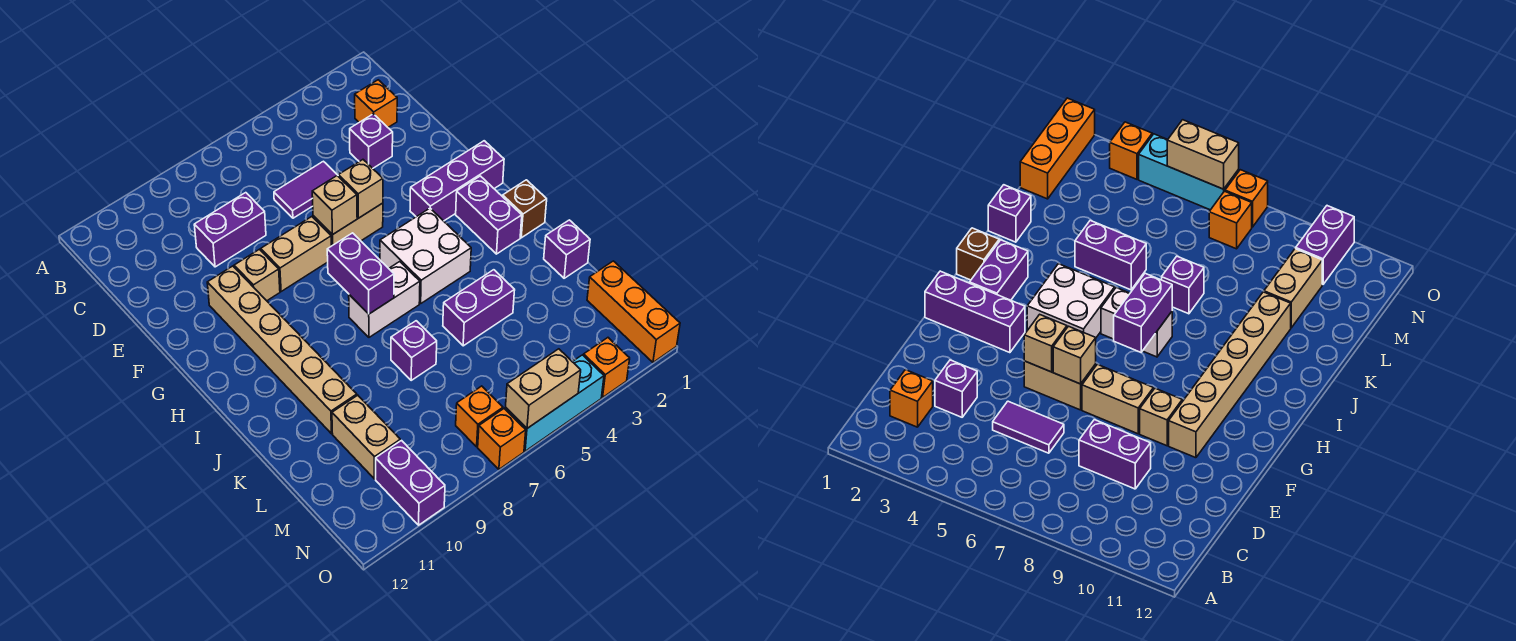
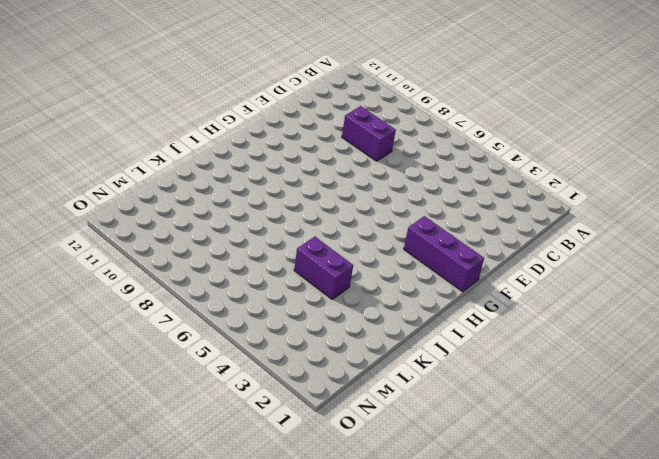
none -> orange 1x1 brick [355,80,397,127]
none -> purple 1x1 brick [350,114,393,168]
none -> purple 1x2 tile [274,161,339,218]

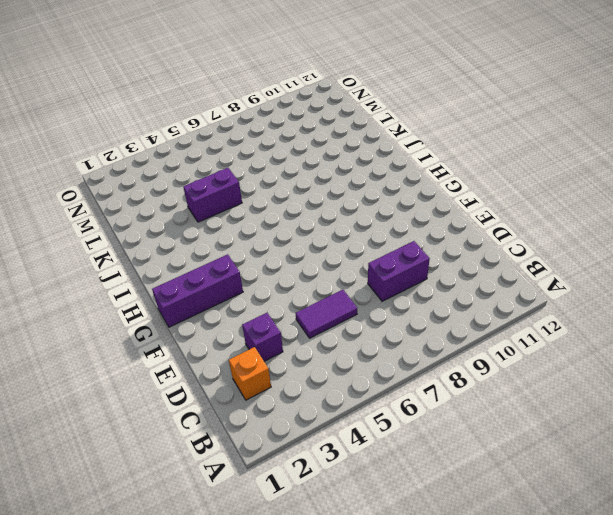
none -> tan 1x2 brick [313,203,383,246]
none -> tan 1x2 brick [261,217,332,291]
none -> tan 1x1 brick [234,249,280,301]

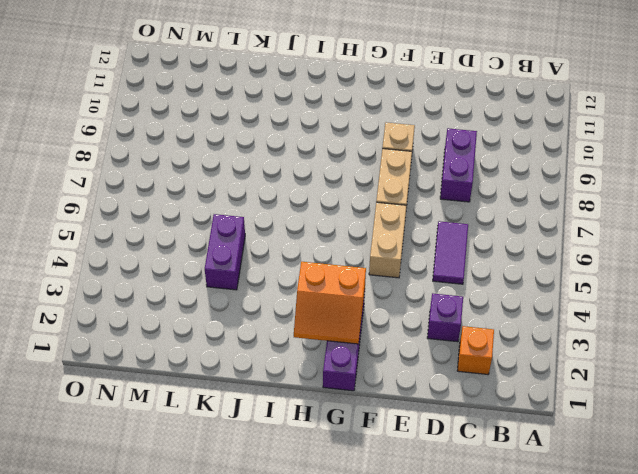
orange 2x2 slope [294,262,366,344] -> none
none -> tan 1x6 brick [207,266,357,434]
none -> purple 1x2 brick [456,176,522,254]
none -> white 2x2 brick [380,208,471,303]

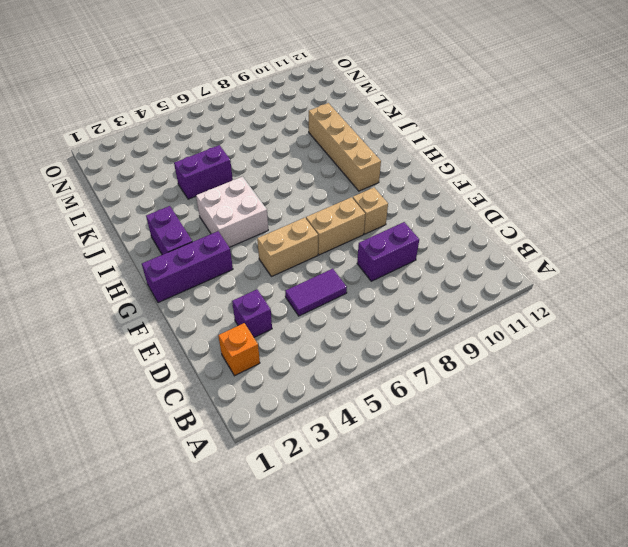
tan 1x4 brick [309,103,381,191] -> tan 1x6 brick [207,266,357,434]
none -> brown 1x1 brick [503,180,547,238]
none -> white 1x2 brick [349,262,420,337]
none -> purple 1x1 brick [544,220,590,278]

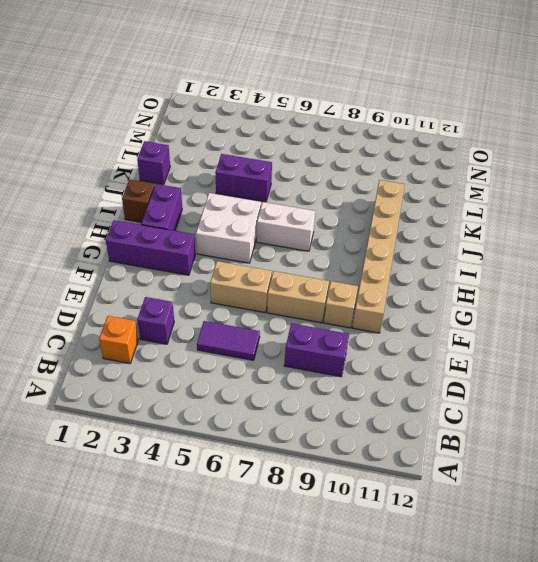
none -> purple 1x1 brick [391,321,437,380]
none -> tan 1x2 brick [332,395,400,479]
none -> orange 1x3 brick [587,261,680,362]

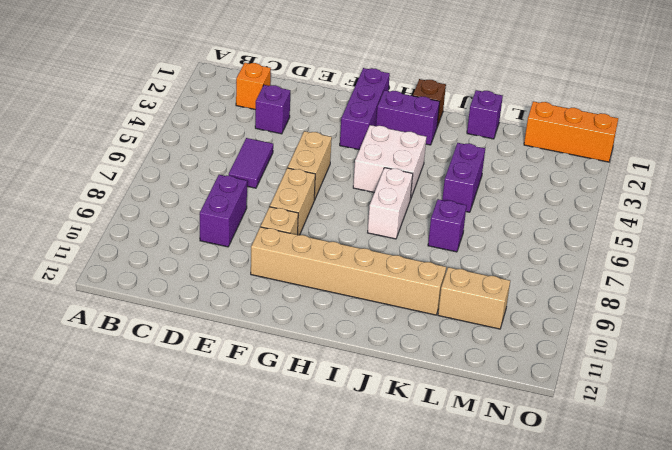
none -> orange 1x1 brick [456,386,503,447]
none -> purple 1x2 brick [376,441,445,525]
none -> orange 1x1 brick [583,338,630,397]

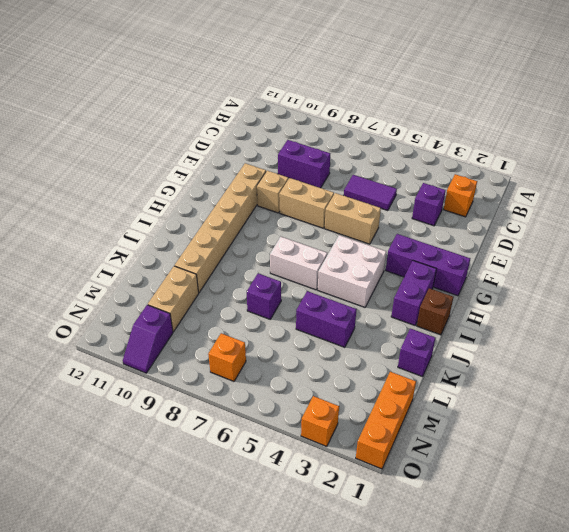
purple 1x2 slope [123,305,173,373] -> purple 1x2 brick [376,441,445,525]
none -> cyan 1x3 brick [505,355,604,451]
none -> orange 1x1 brick [478,409,526,469]
none -> tan 1x1 brick [338,160,383,218]

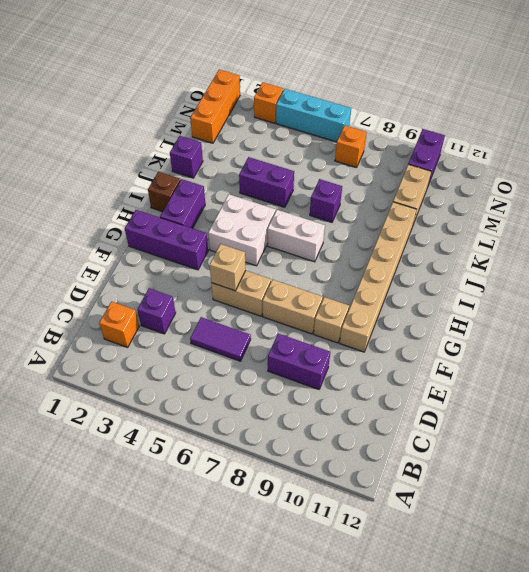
none -> orange 1x1 brick [478,409,526,469]
none -> tan 1x1 brick [312,176,357,235]
none -> purple 1x2 brick [327,233,394,314]

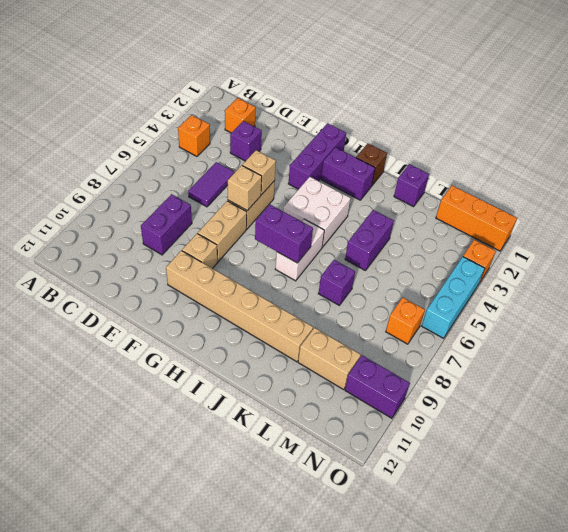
orange 1x1 brick [178,115,210,156] -> orange 1x1 brick moved to [478,409,526,469]
none -> tan 1x2 brick [506,349,581,428]

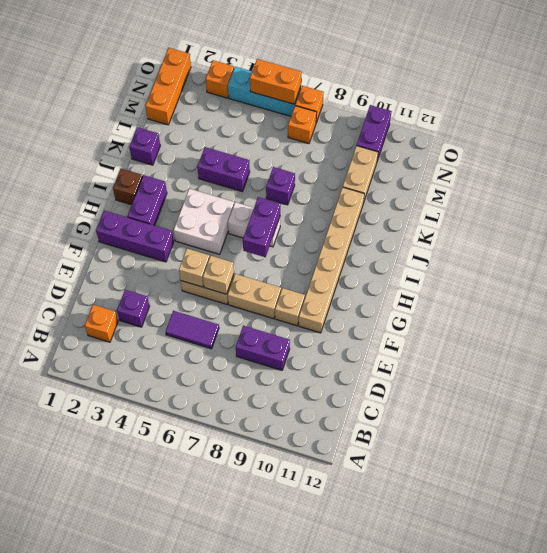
orange 1x2 brick [250,59,302,104] -> tan 1x2 brick [506,349,581,428]

